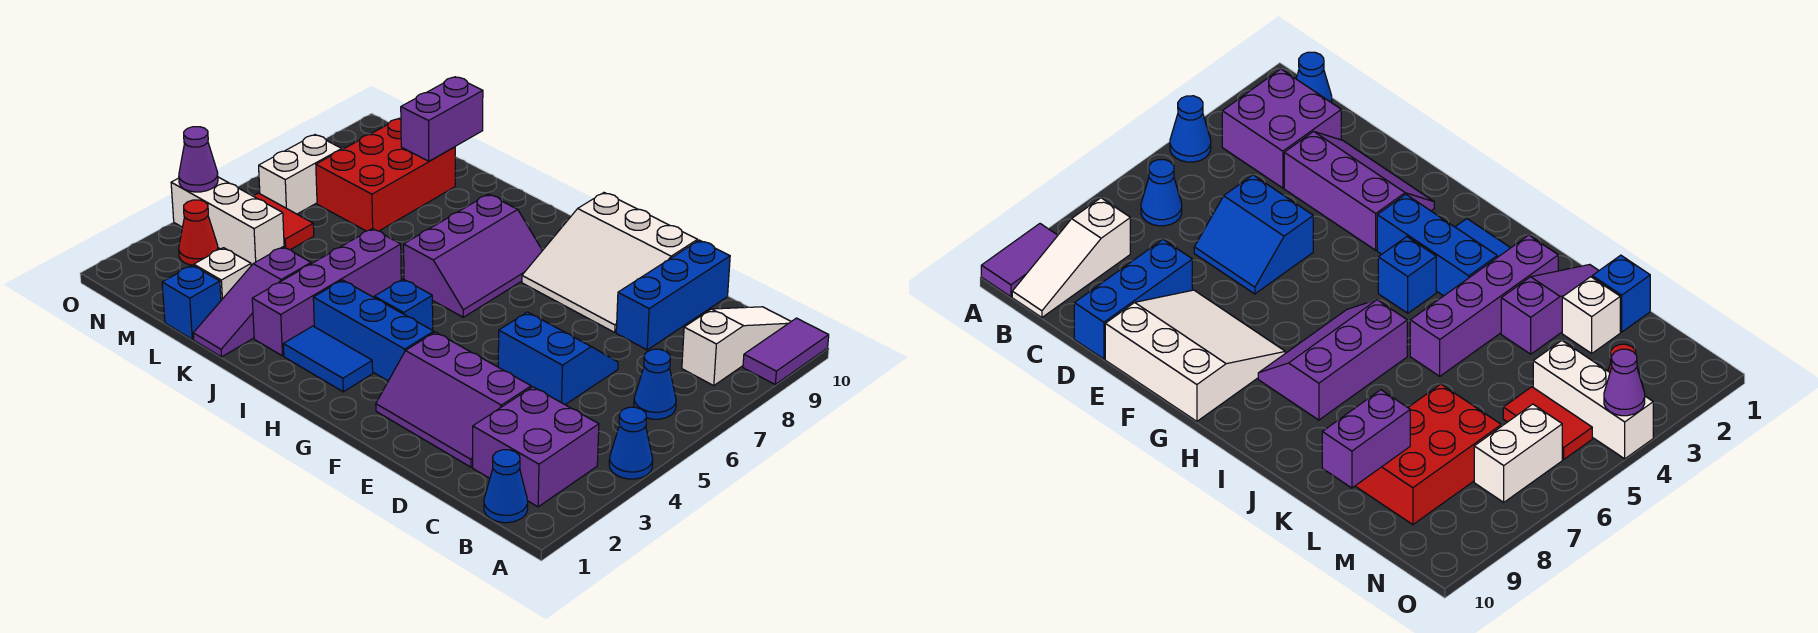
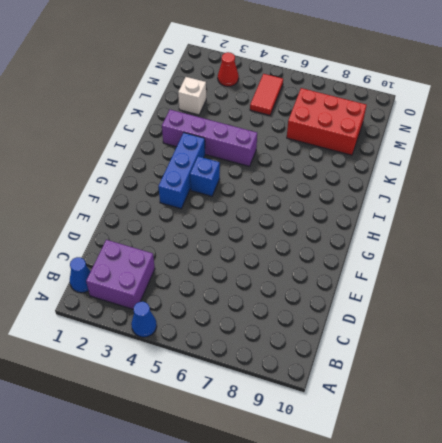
none -> purple 1x2 tile [743,318,829,384]
none -> blue 1x1 cone [634,349,676,419]
none -> white 1x3 slope [682,307,791,386]

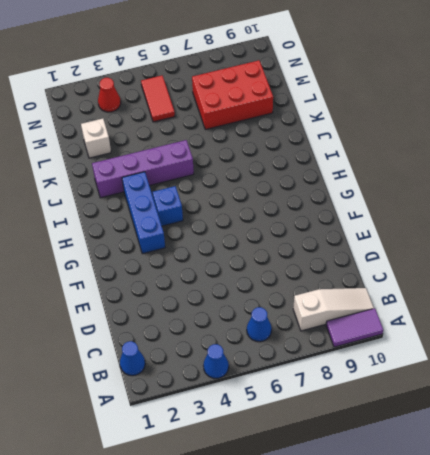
none -> purple 2x2 brick [473,387,599,507]
none -> purple 2x3 slope [376,332,531,467]
none -> blue 2x2 slope [498,312,618,405]

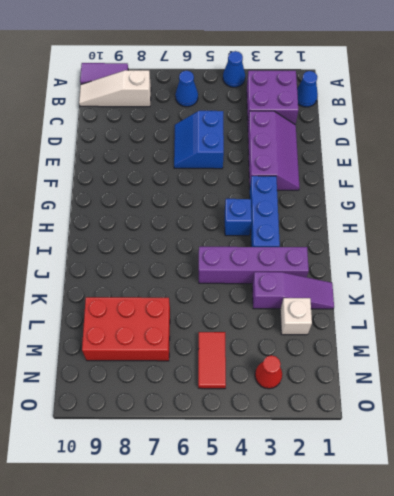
none -> blue 1x3 brick [616,240,730,350]
none -> white 3x3 slope [522,193,698,332]
none -> blue 1x2 tile [283,326,373,392]

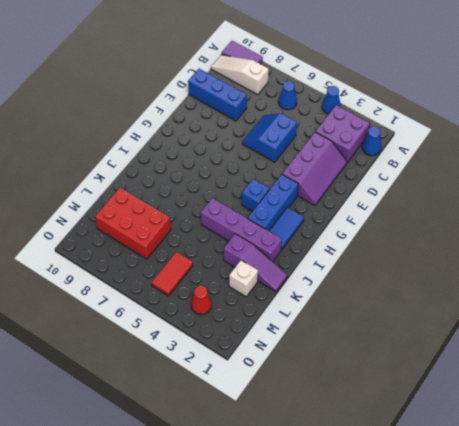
none -> white 3x3 slope [522,193,698,332]
none -> purple 2x3 slope [404,194,542,317]
none -> blue 1x1 brick [162,265,221,339]

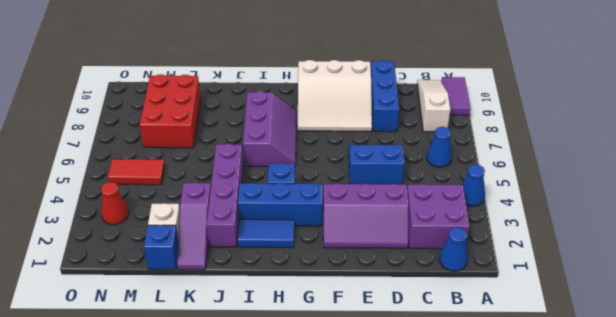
none -> white 1x3 brick [171,177,284,266]
none -> white 1x2 brick [259,135,342,214]
none -> purple 1x2 brick [401,77,483,161]

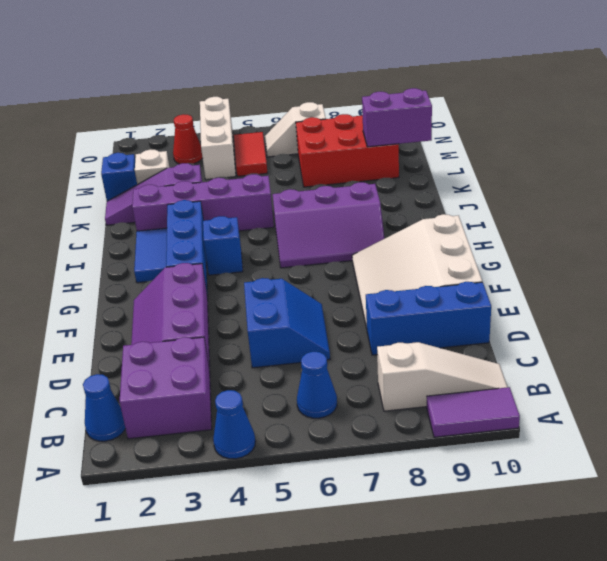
white 1x2 slope [265,102,326,157] -> white 1x2 brick [259,135,342,214]
none -> purple 1x1 cone [179,127,218,192]

